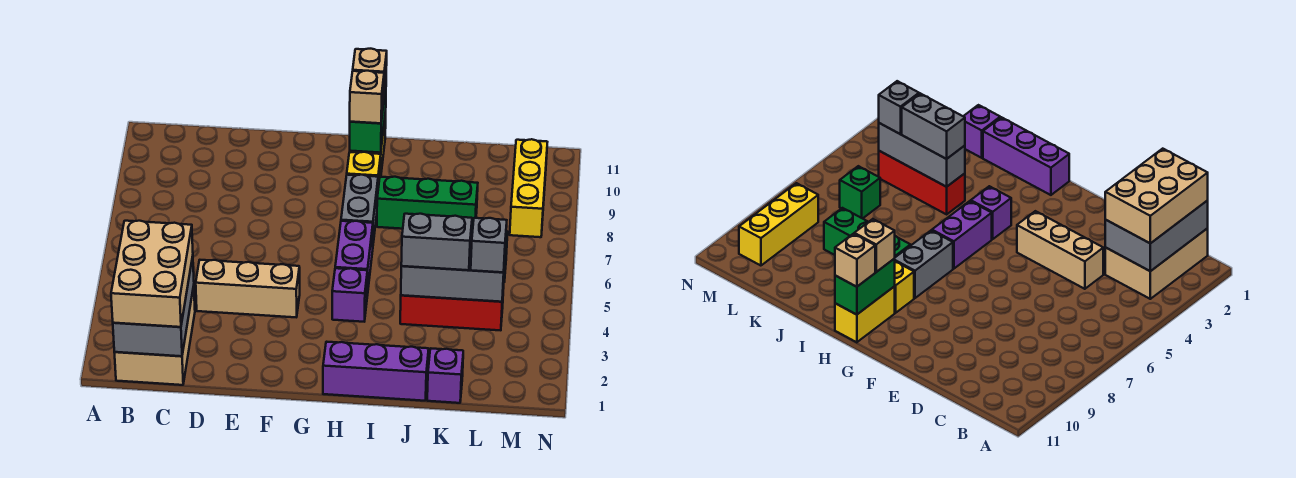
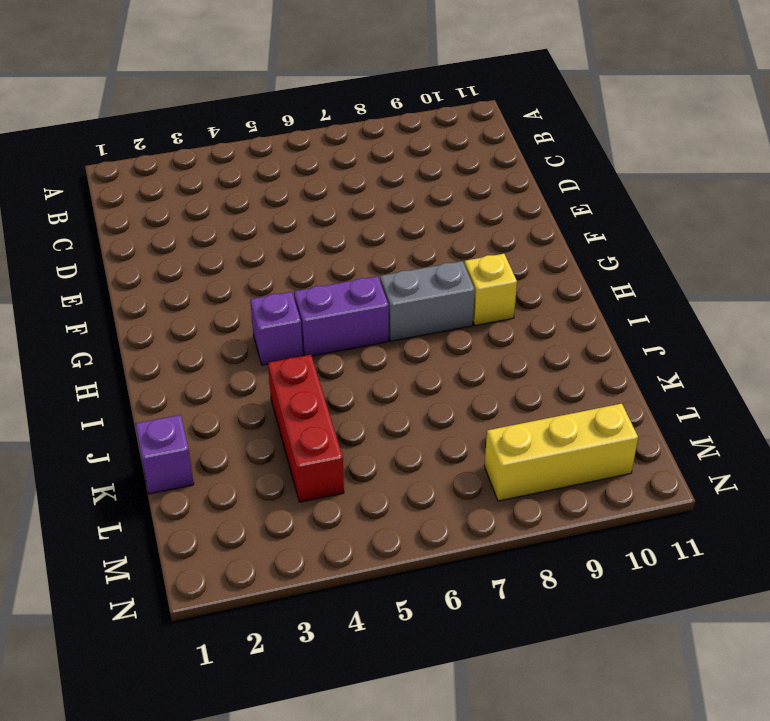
none -> tan 2x3 brick [114,286,195,385]
none -> tan 1x3 brick [196,260,300,317]
none -> purple 1x3 brick [323,342,429,401]

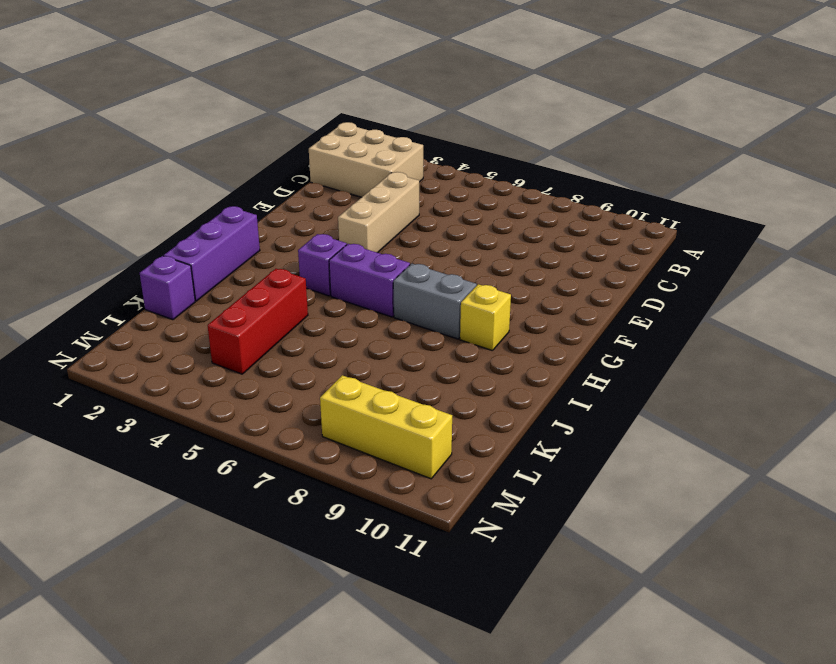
none -> yellow 1x2 brick [835,286,895,342]
none -> green 1x3 brick [377,176,478,233]
none -> green 1x1 brick [840,166,880,219]

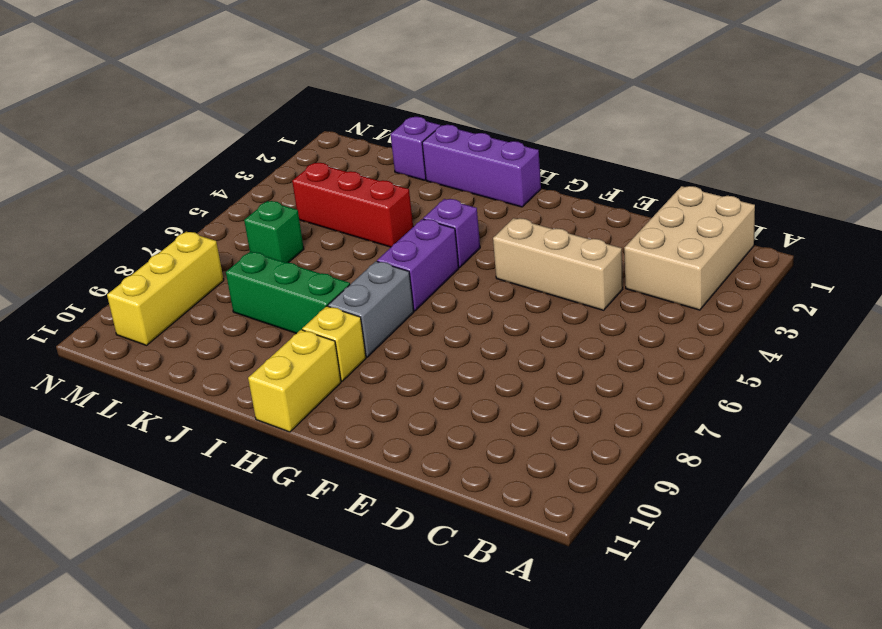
none -> grey 2x3 brick [113,256,194,356]
none -> green 1x2 brick [350,87,386,153]
none -> grey 1x3 brick [401,248,505,302]

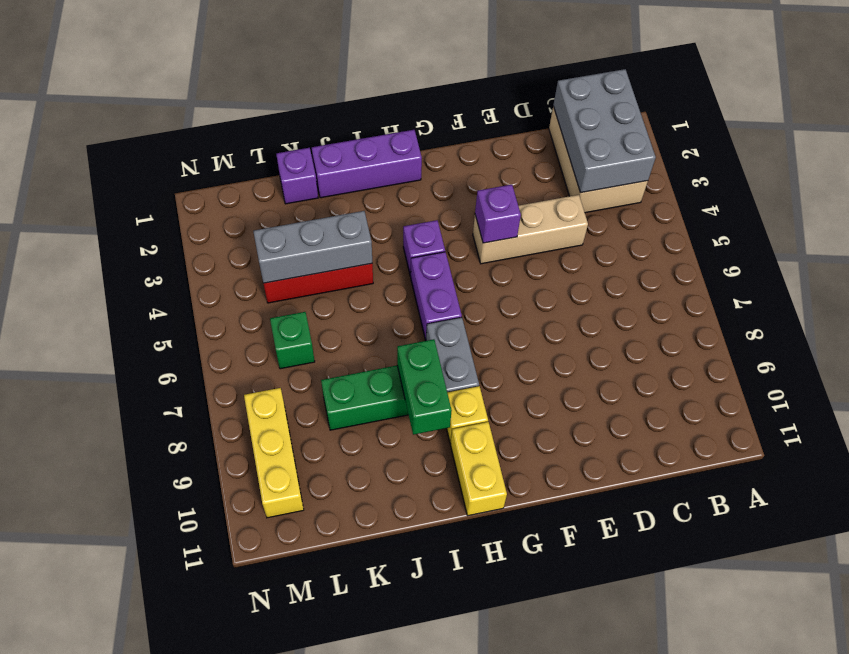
purple 1x1 brick [475,185,521,243] -> none
green 1x2 brick [397,339,452,435] -> green 1x2 brick moved to [350,87,386,153]
none -> tan 2x3 brick [111,221,193,327]
none -> tan 1x1 brick [350,71,384,123]
none -> tan 1x1 brick [353,49,387,96]

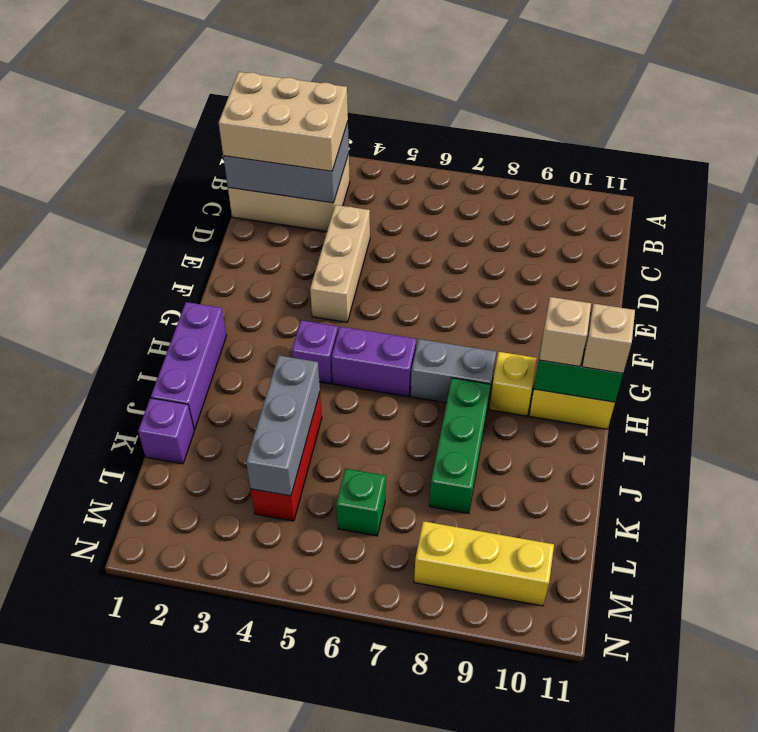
none -> grey 1x2 brick [401,214,472,270]
none -> grey 1x1 brick [471,218,507,272]

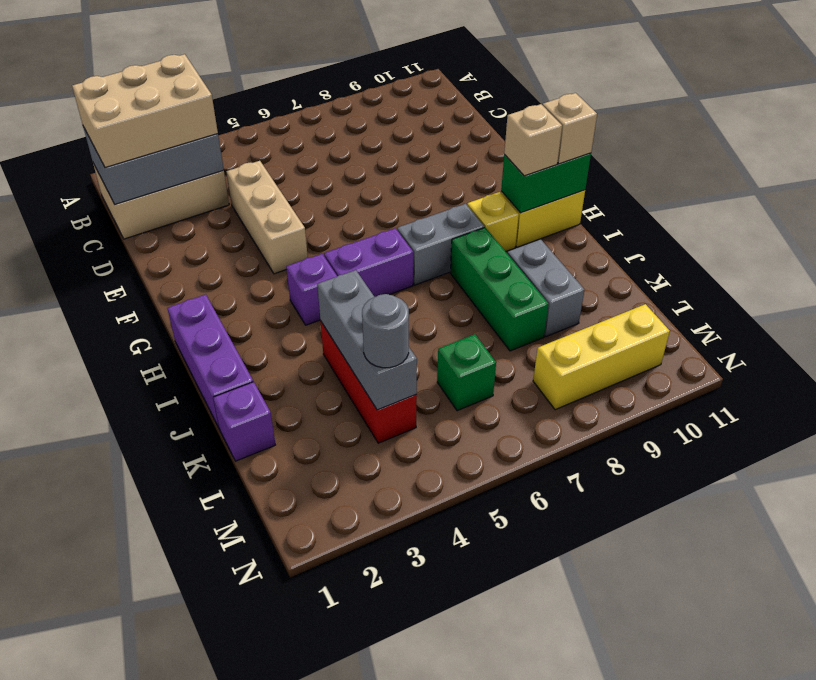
grey 1x2 brick [507,239,585,337] -> grey 1x2 brick moved to [401,214,472,270]
grey 1x1 round brick [362,294,409,368] -> grey 1x1 brick [471,218,507,272]

